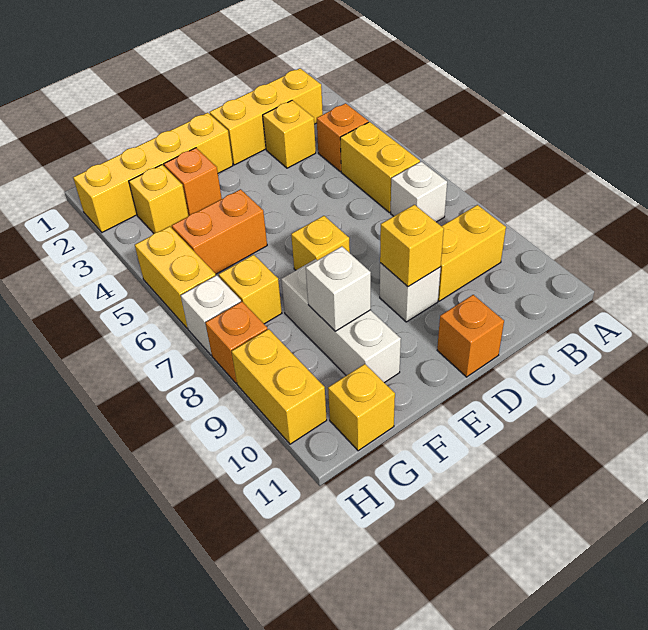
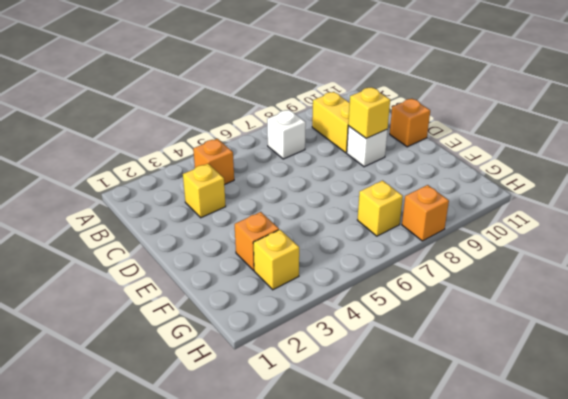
none -> yellow 1x3 brick [209,68,323,165]
none -> yellow 1x2 brick [340,122,420,212]
none -> yellow 1x4 brick [73,113,233,232]

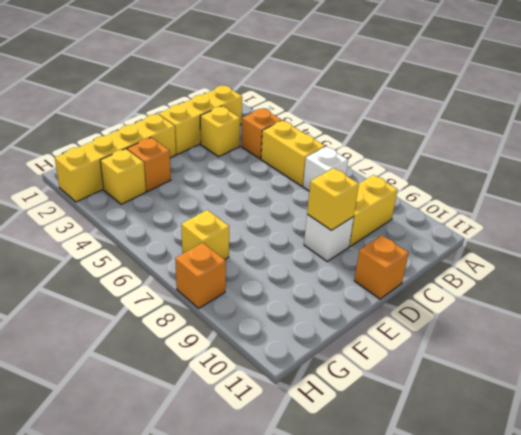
none -> yellow 1x1 brick [291,216,350,270]
none -> orange 1x2 brick [172,189,267,274]
none -> white 1x3 brick [281,259,401,383]

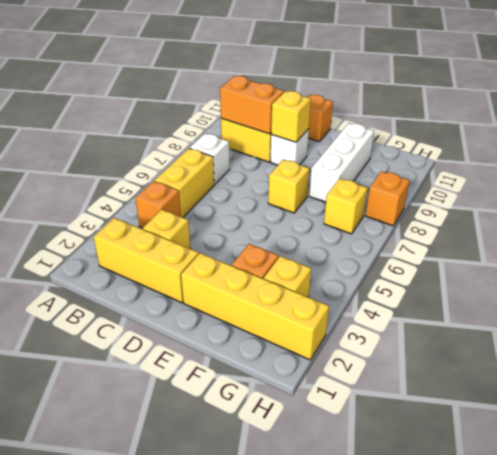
orange 1x2 brick [220,76,284,134] -> orange 1x2 brick moved to [172,189,267,274]
none -> yellow 1x1 brick [328,364,395,451]
none -> yellow 1x2 brick [135,226,216,328]
none -> white 1x1 brick [181,275,241,355]

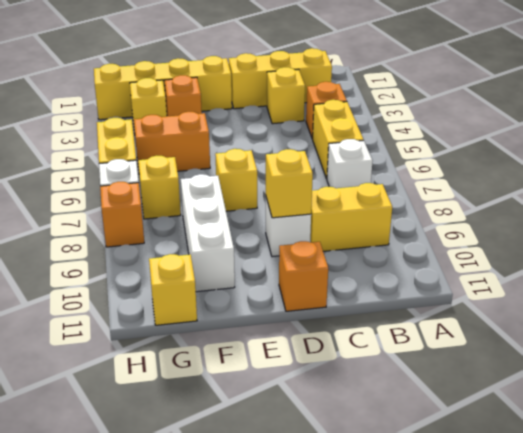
none -> yellow 1x2 brick [232,329,327,444]
none -> white 1x1 brick [306,246,371,331]

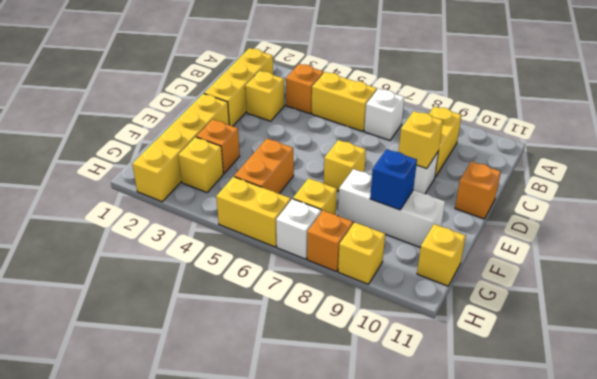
blue 1x1 brick [370,149,417,210] -> white 1x1 brick [306,246,371,331]
yellow 1x1 brick [338,222,385,284] -> yellow 1x2 brick [232,329,327,444]

